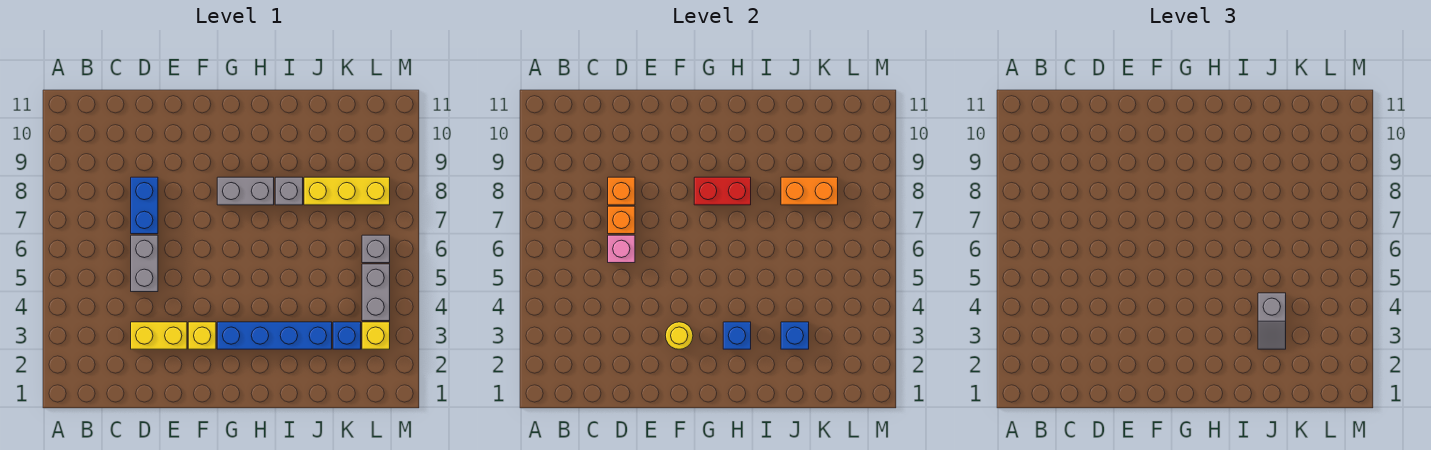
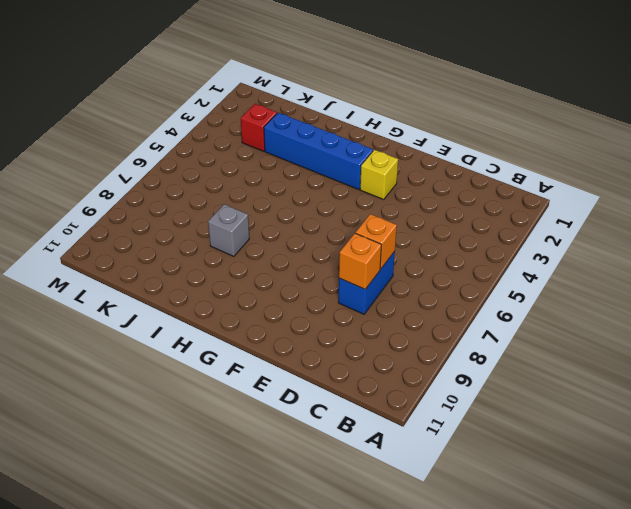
red 1x1 brick [241,104,277,151] -> blue 1x1 brick [333,322,361,349]
none -> yellow 1x2 brick [131,322,187,349]
none -> grey 1x2 brick [131,235,158,292]
none -> grey 1x2 brick [217,177,274,205]

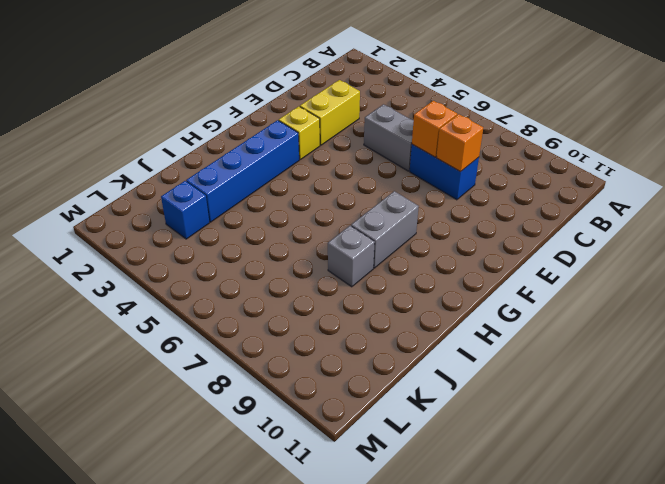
none -> yellow 1x3 brick [304,177,390,205]
none -> yellow 1x1 brick [362,322,390,349]
none -> grey 1x2 brick [362,264,390,321]

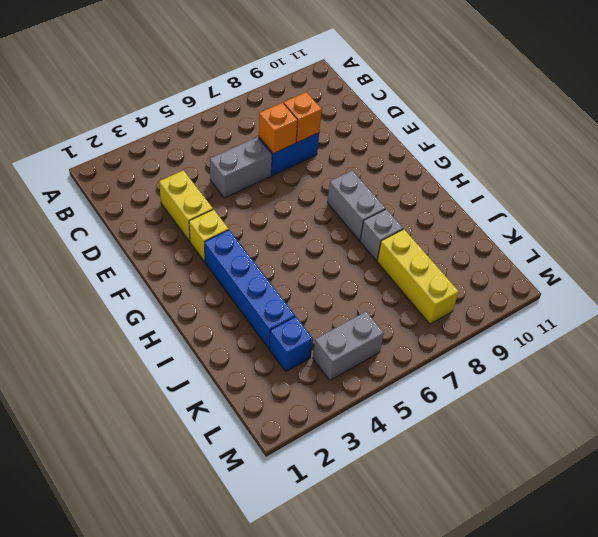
none -> yellow 1x1 brick [362,322,390,349]
none -> grey 1x1 brick [362,235,390,263]
none -> pink 1x1 brick [608,235,635,263]

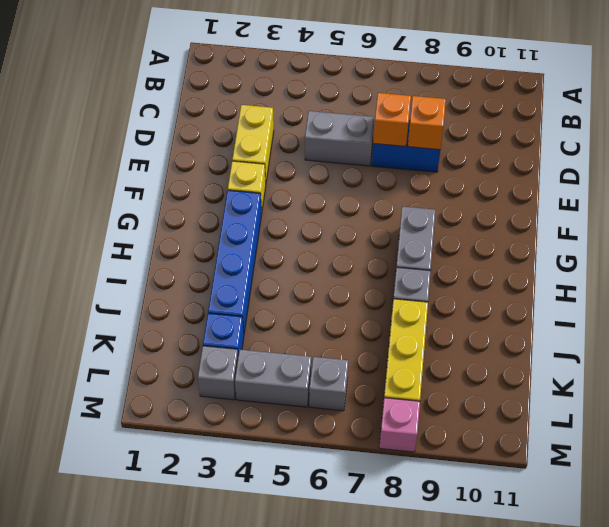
grey 1x1 brick [198,346,238,400] -> yellow 1x1 brick [362,322,390,349]
pink 1x1 brick [379,398,420,452] -> pink 1x1 brick moved to [608,235,635,263]
none -> yellow 1x1 round brick [665,322,693,349]
none -> red 1x2 brick [694,177,751,205]
none -> blue 1x1 brick [723,322,751,349]

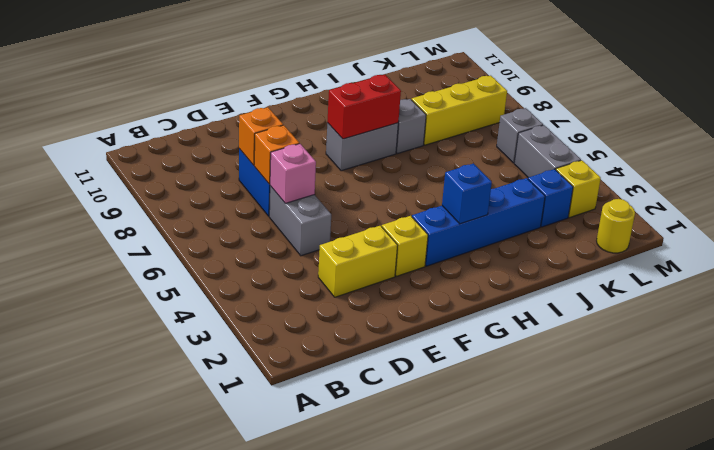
yellow 1x1 round brick [597,199,635,253] -> yellow 1x1 round brick moved to [665,322,693,349]
none -> blue 1x1 brick [781,322,809,349]
none -> orange 1x2 brick [781,177,838,205]
none -> grey 1x2 slope [1258,293,1286,349]

